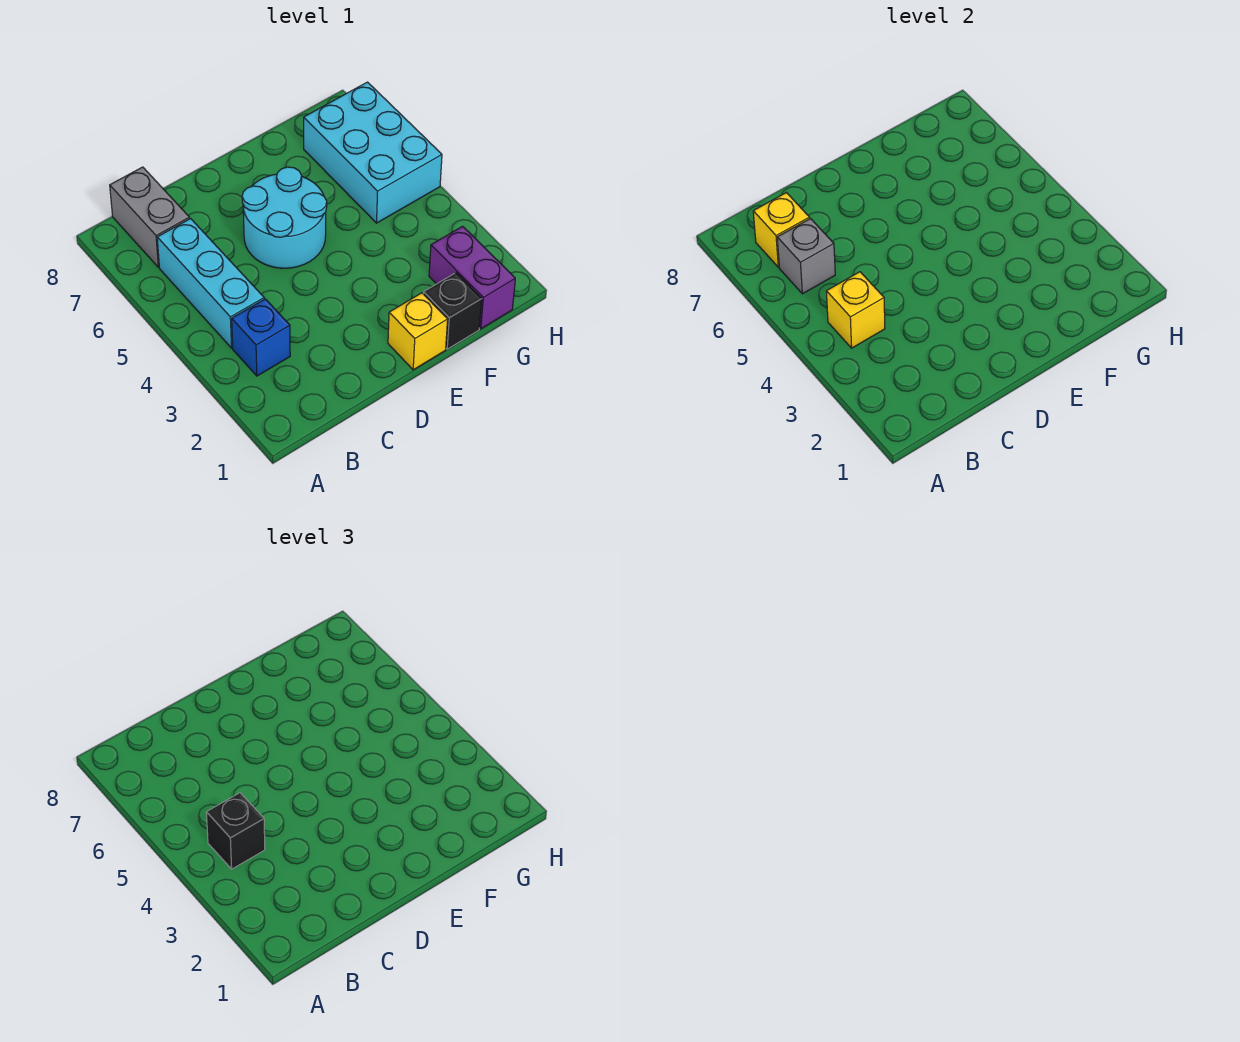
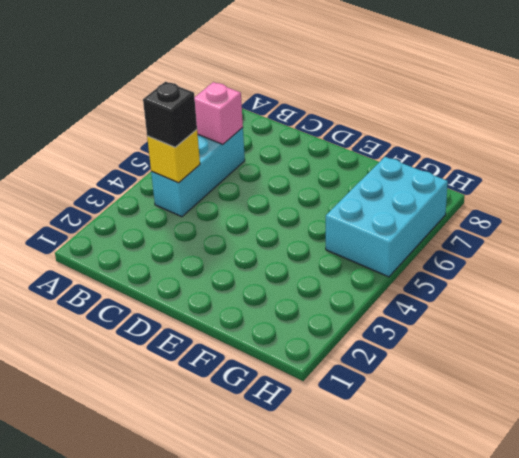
pink 1x1 brick [195,82,243,144] -> grey 1x1 brick [777,219,835,294]
none -> blue 1x1 brick [232,299,290,376]
none -> grey 1x2 brick [110,167,190,267]
none -> cyan 2x2 round brick [242,167,327,268]

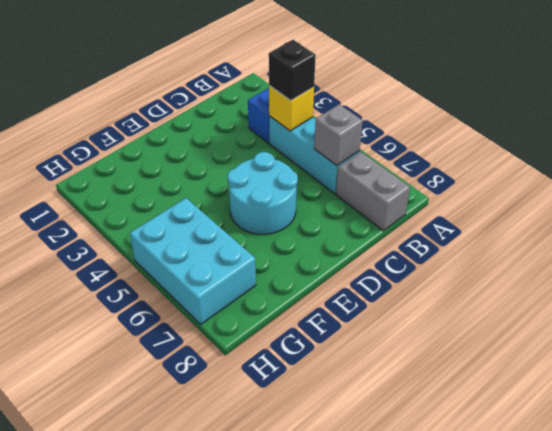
none -> yellow 1x1 brick [388,293,448,370]
none -> black 1x1 brick [423,273,482,349]
none -> purple 1x2 brick [429,226,515,329]

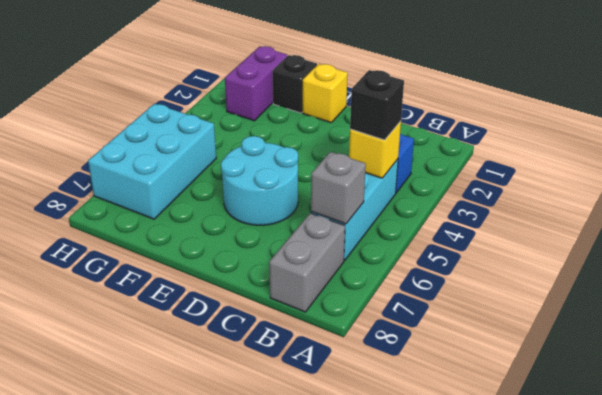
none -> yellow 1x1 brick [753,193,810,267]

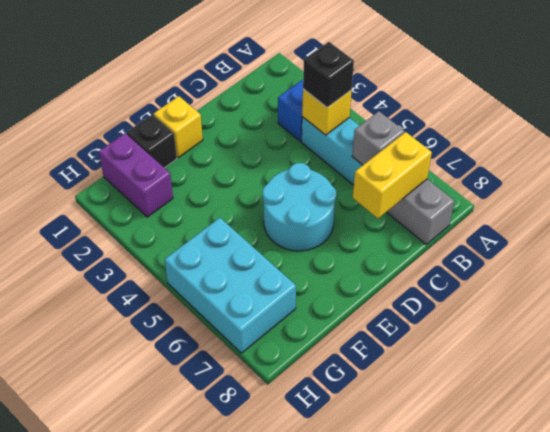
yellow 1x2 brick [353,132,432,218] -> yellow 1x1 brick [753,193,810,267]

